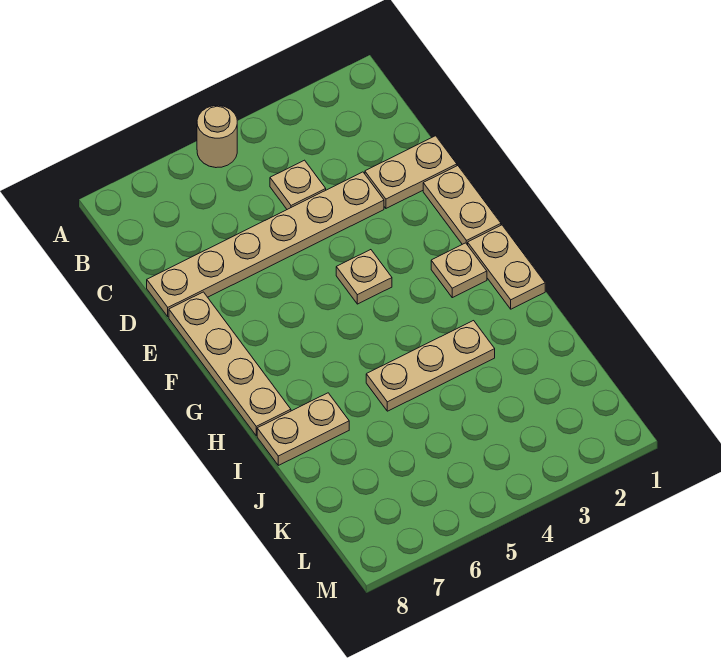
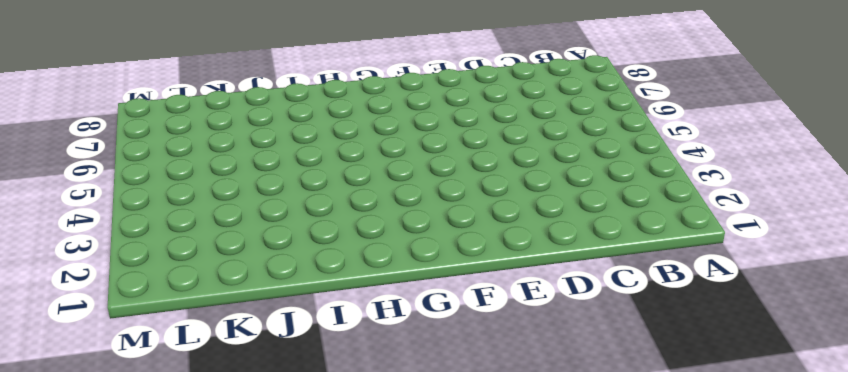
none -> tan 1x1 round brick [197,105,237,168]
none -> tan 1x1 plate [270,160,326,209]

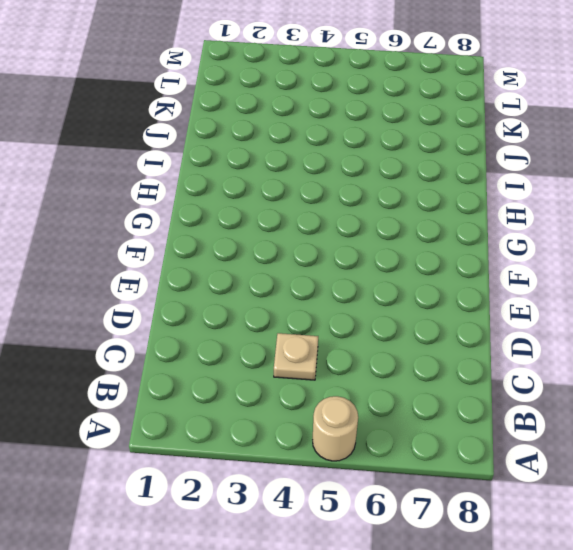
none -> tan 1x2 plate [365,136,457,208]
none -> tan 1x6 plate [147,172,384,317]

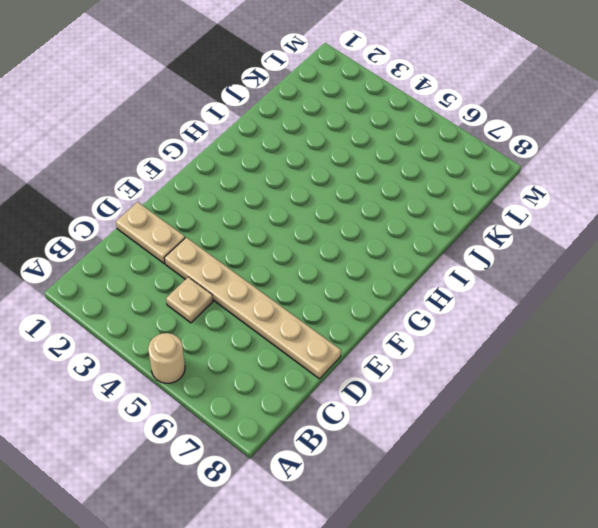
none -> tan 1x2 plate [423,166,501,245]
none -> tan 1x4 plate [169,292,291,436]

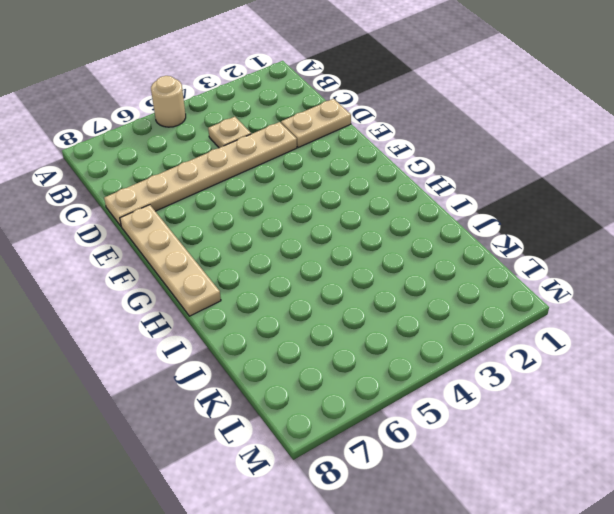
none -> tan 1x2 plate [423,166,501,245]
none -> tan 1x1 plate [336,250,392,304]

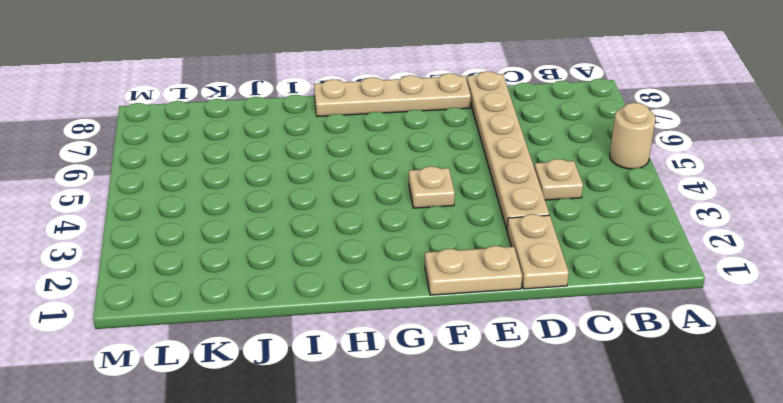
none -> tan 1x2 plate [468,225,545,309]
none -> tan 1x1 plate [431,243,487,298]

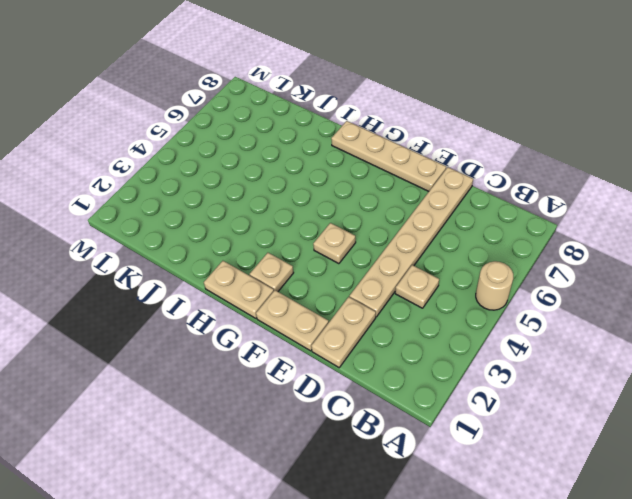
none -> tan 1x3 plate [366,321,495,411]
none -> tan 1x2 plate [257,393,349,465]

